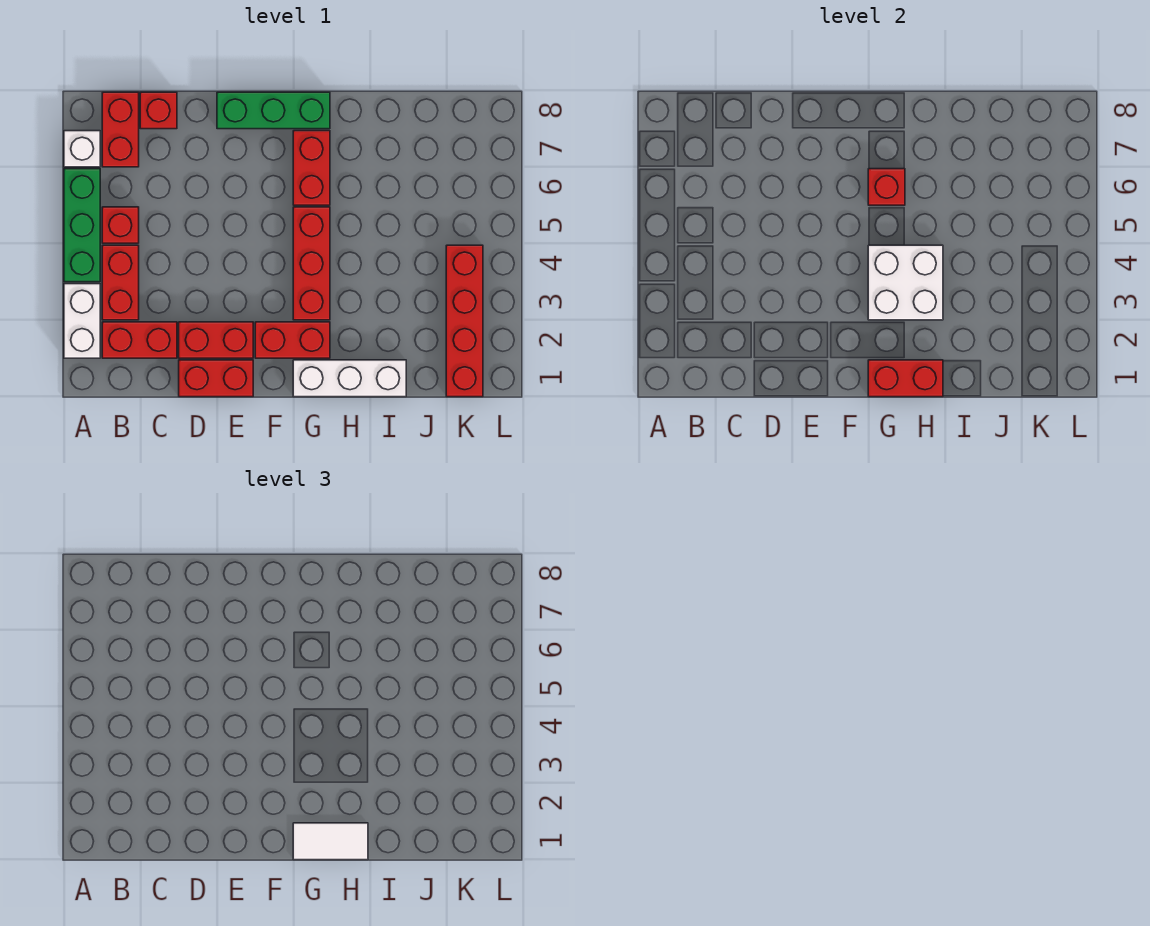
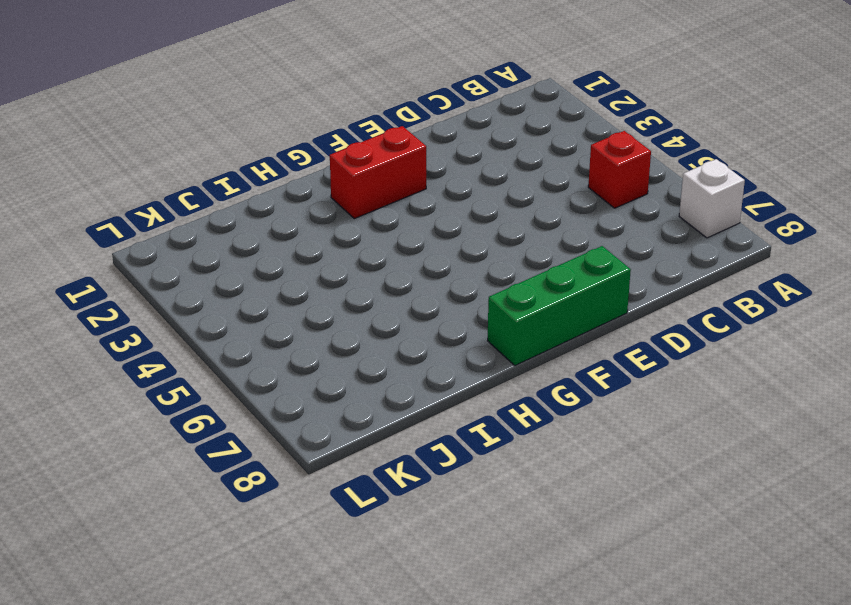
none -> white 1x2 brick [64,284,100,358]
none -> green 1x3 brick [64,169,100,282]
none -> red 1x2 brick [102,322,177,358]

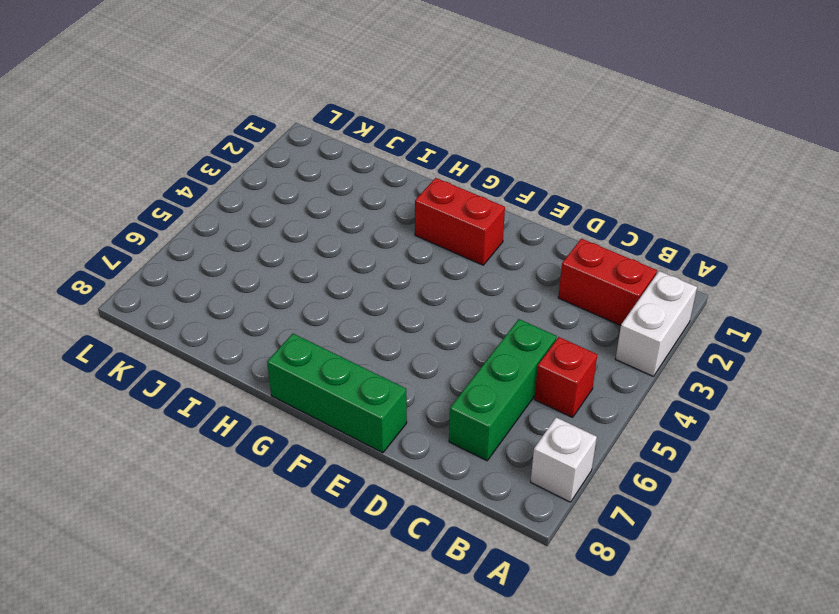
green 1x3 brick [449,319,557,461] -> green 1x3 brick moved to [64,169,100,282]
none -> red 1x2 brick [102,245,139,320]
none -> red 1x2 brick [102,92,139,167]
none -> red 1x1 brick [140,92,177,129]

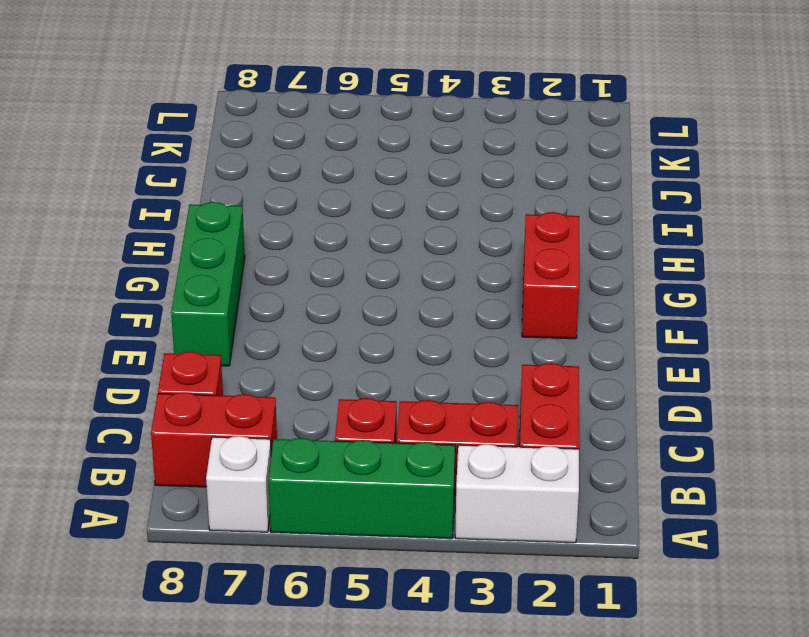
none -> red 1x2 brick [179,360,253,397]
none -> red 1x2 brick [179,322,253,358]
none -> white 1x3 brick [293,360,406,397]

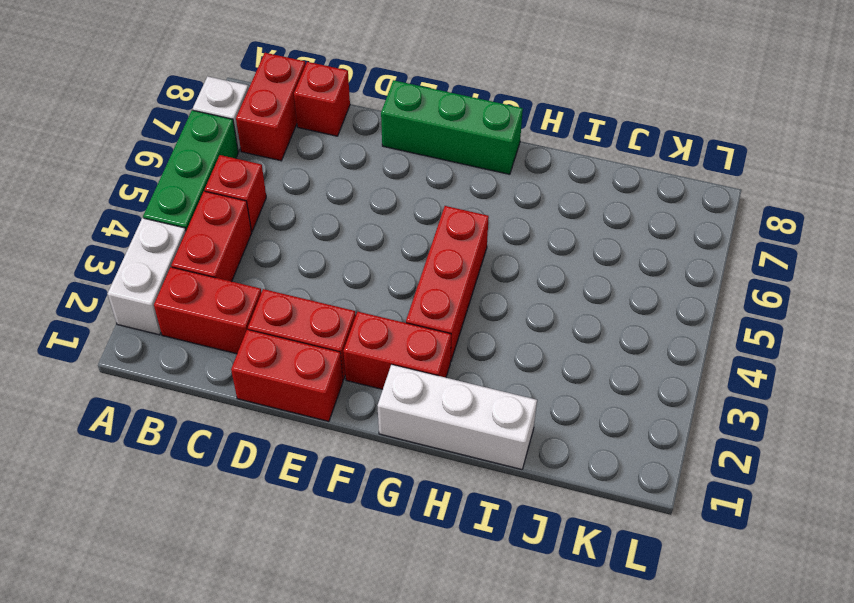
none -> red 1x2 brick [293,131,330,205]
none -> red 1x4 brick [446,245,483,397]
none -> red 1x2 brick [868,360,943,397]

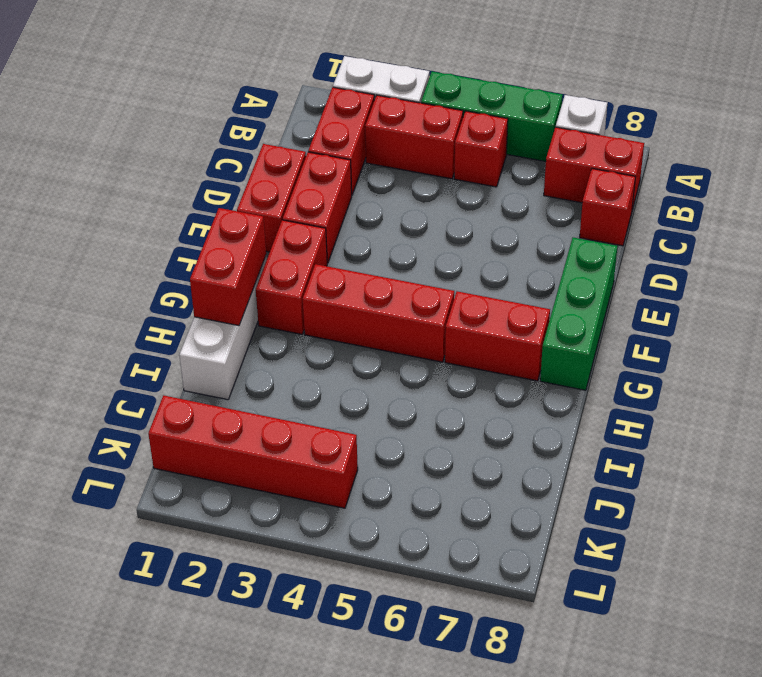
none -> white 2x2 brick [868,245,943,320]
none -> red 1x1 brick [868,169,905,205]
none -> white 1x2 tile [293,823,368,860]

